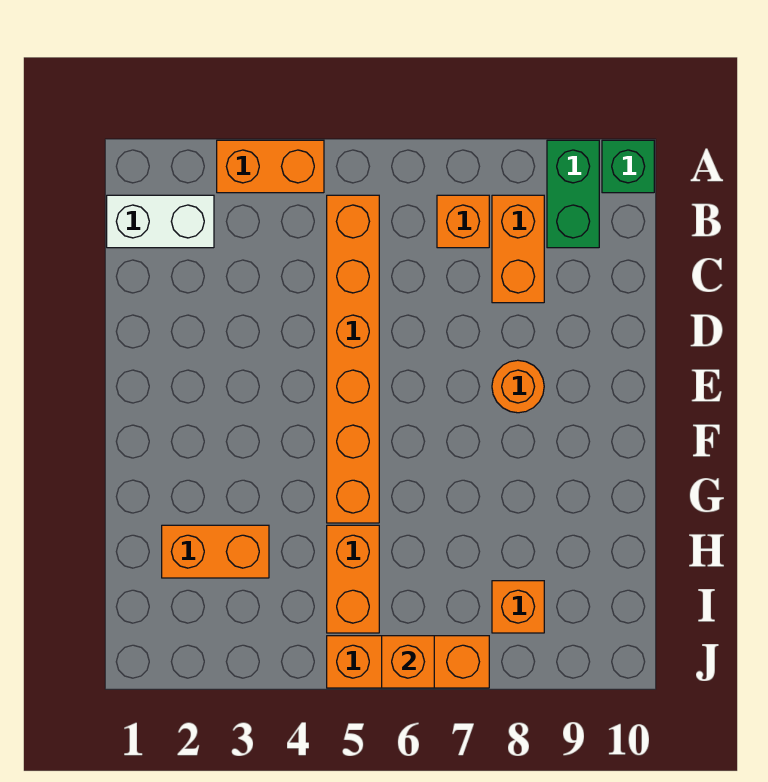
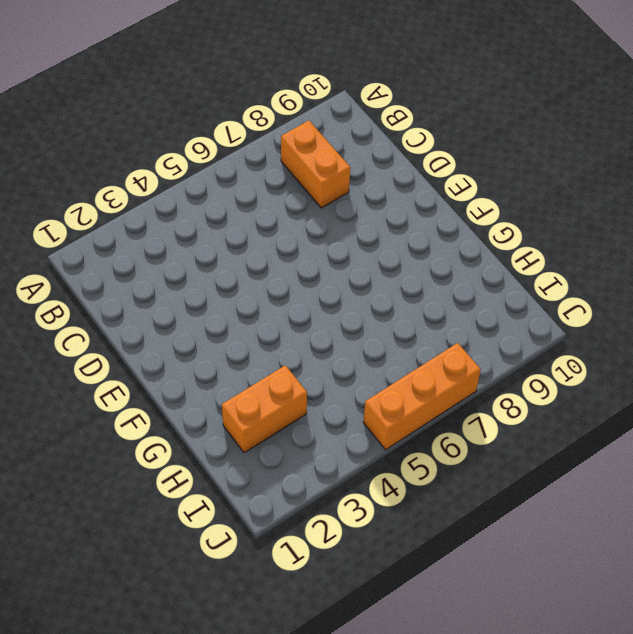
none -> orange 1x2 brick [217,140,324,193]
none -> green 1x2 brick [547,140,599,248]
none -> green 1x1 brick [602,140,654,193]

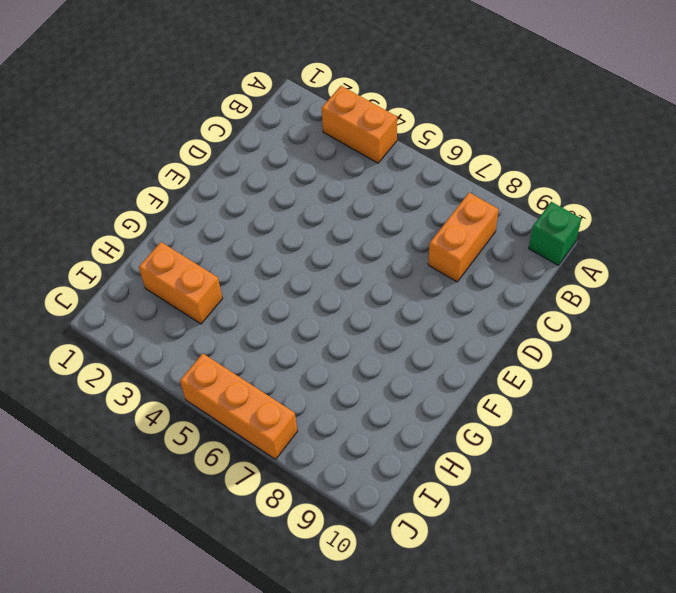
none -> green 1x2 brick [547,140,599,248]
none -> white 1x2 brick [107,195,214,248]
none -> orange 1x6 brick [327,195,379,523]

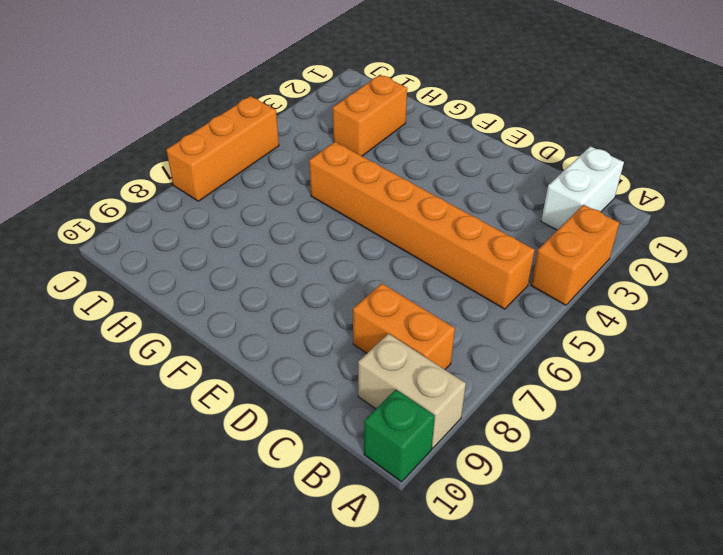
tan 1x2 brick [358,334,466,448] -> green 1x2 brick [547,140,599,248]
none -> orange 1x1 brick [437,195,489,248]
none -> orange 1x1 round brick [492,360,544,413]
none -> orange 1x2 brick [327,525,379,633]

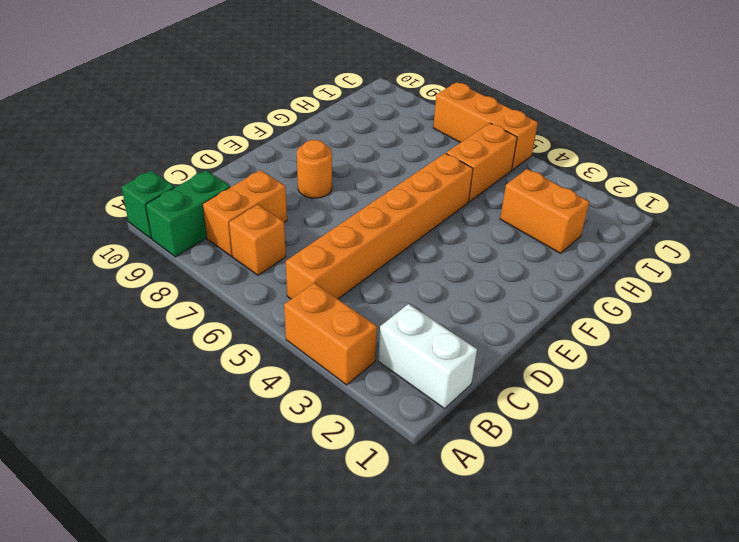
none -> orange 1x1 brick [492,581,544,633]
none -> orange 1x1 brick [382,636,434,688]

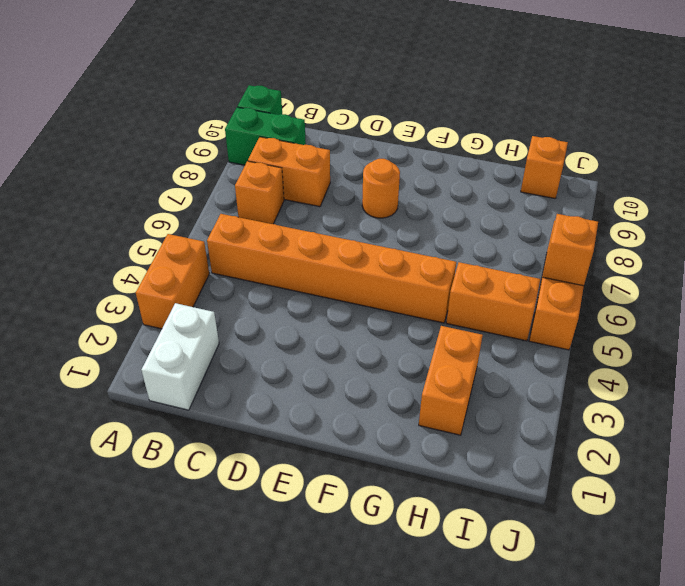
orange 1x1 brick [521,136,568,199] -> orange 1x1 brick moved to [492,581,544,633]

